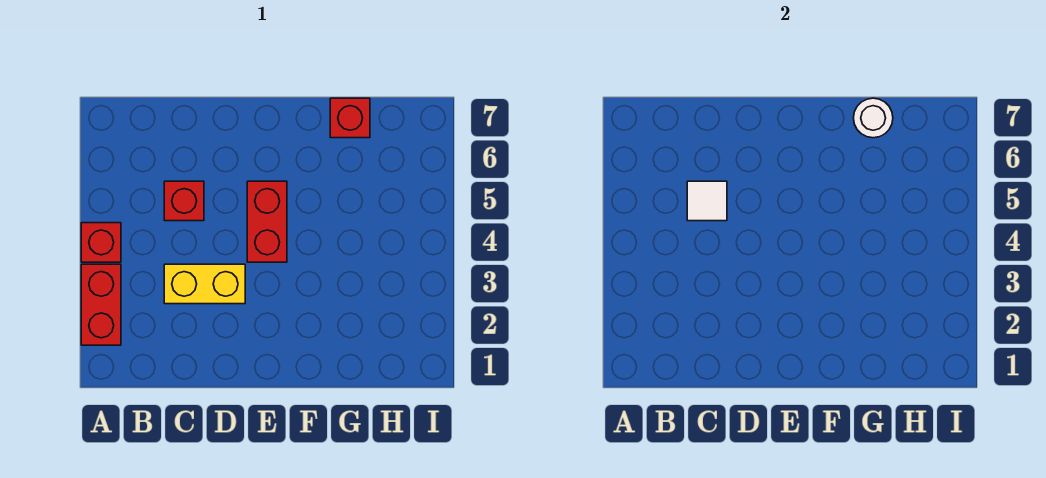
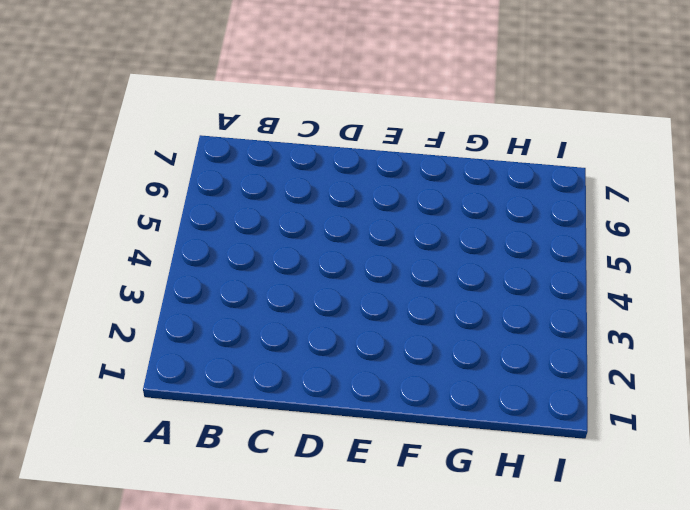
none -> red 1x2 brick [81,264,121,345]
none -> red 1x1 brick [81,223,121,262]

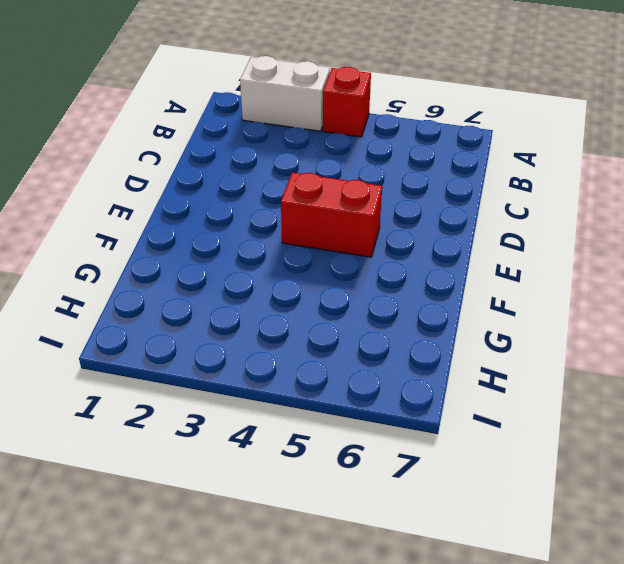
white 1x2 brick [240,56,330,131] -> red 1x2 brick [81,264,121,345]
none -> yellow 1x2 brick [164,264,245,304]
none -> red 1x1 brick [164,181,204,221]

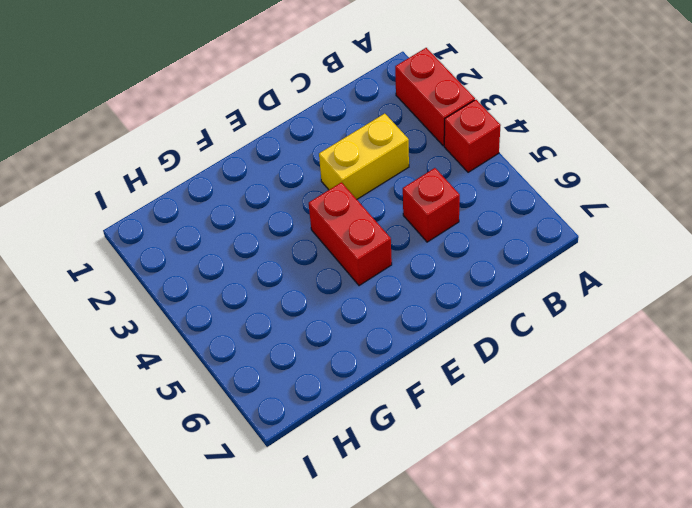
none -> red 1x1 brick [330,98,370,138]
none -> white 1x1 tile [687,181,727,221]

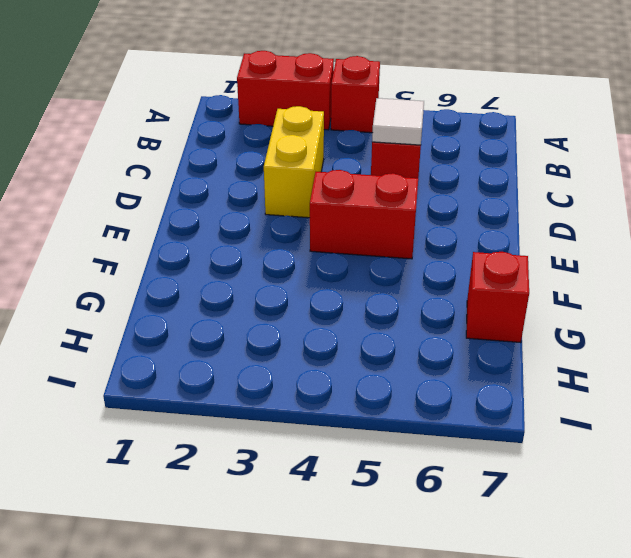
none -> white 1x1 round brick [854,98,893,138]

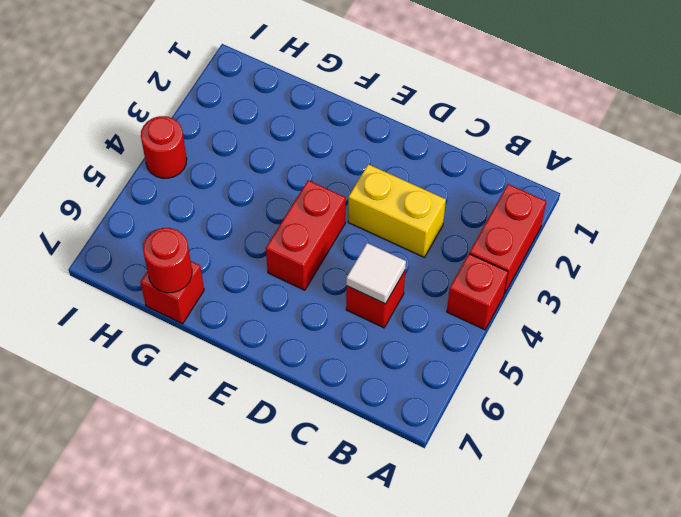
red 1x1 round brick [143,228,192,293] -> white 1x1 round brick [854,98,893,138]
red 1x1 round brick [141,116,187,178] -> none

